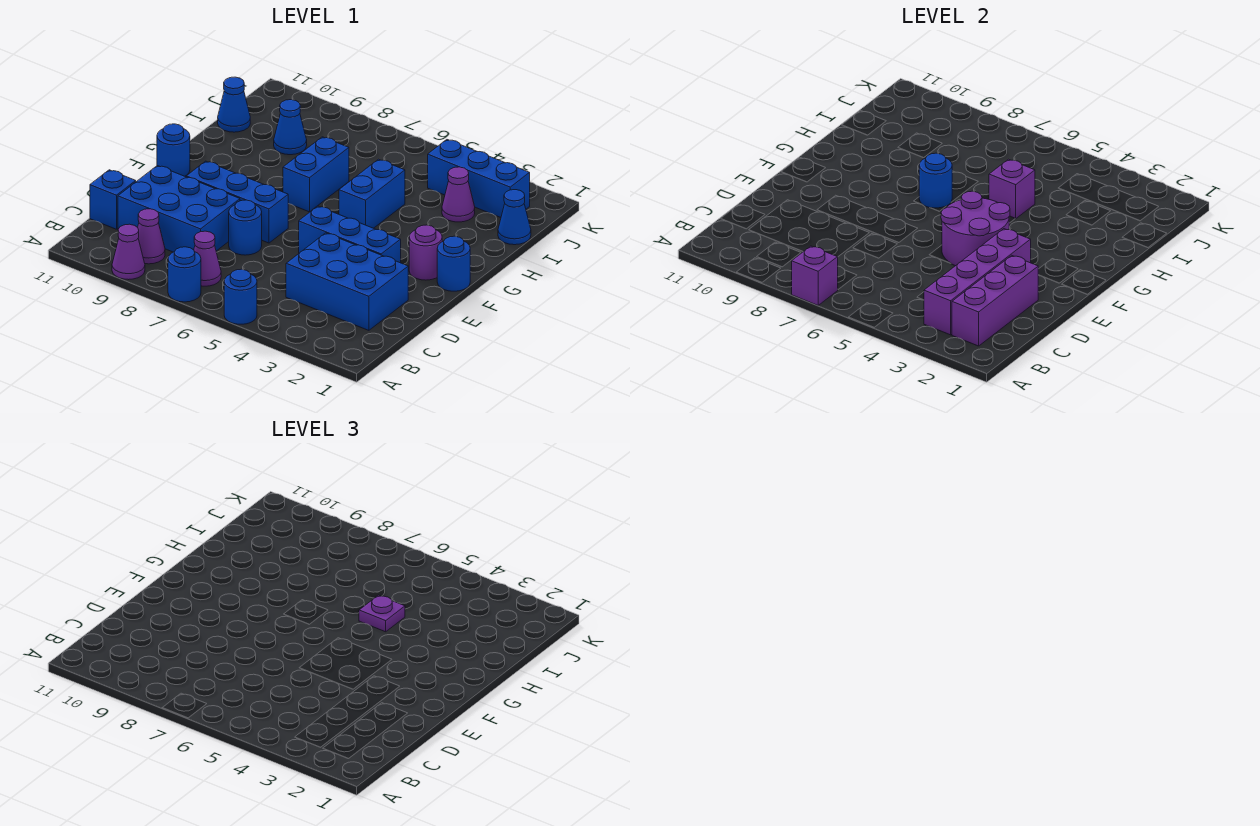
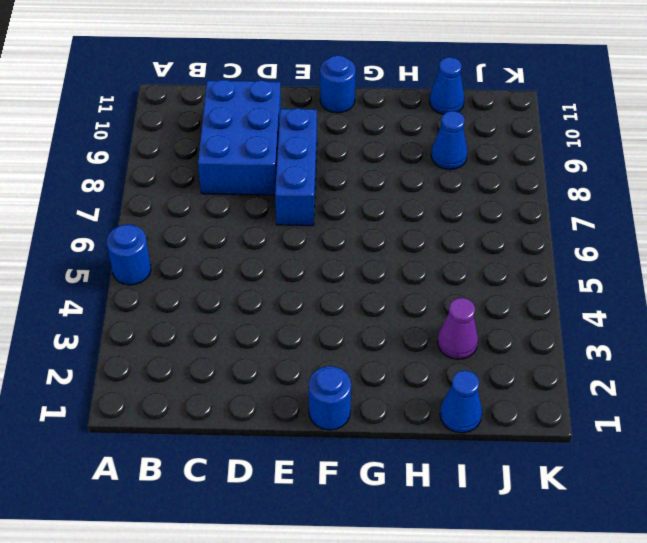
none -> blue 1x1 round brick [168,247,201,302]
none -> purple 1x1 cone [112,224,145,280]
none -> purple 1x1 cone [194,231,221,286]

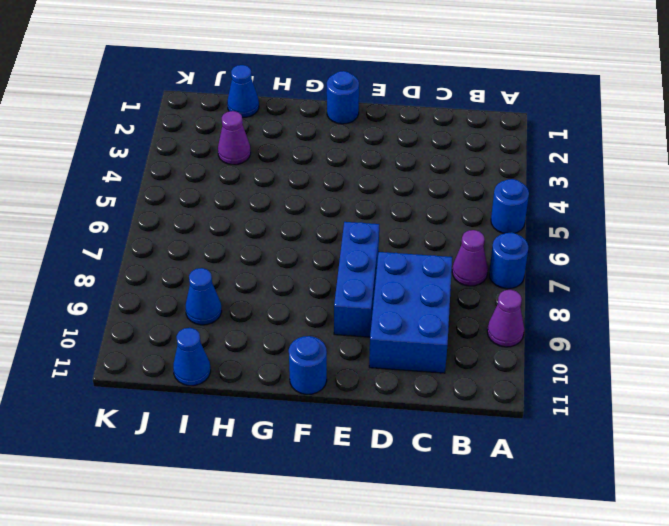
none -> purple 1x1 cone [138,209,165,264]
none -> blue 2x3 brick [286,233,408,330]
none -> blue 1x1 brick [90,170,136,229]

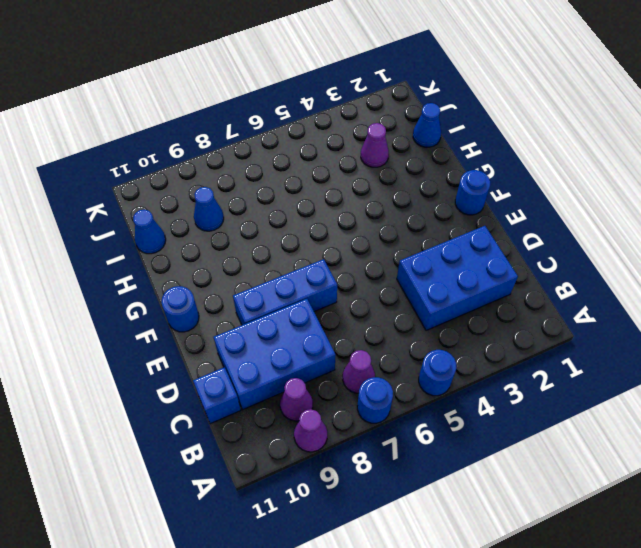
none -> blue 1x1 round brick [229,200,262,255]
none -> blue 1x3 brick [299,206,401,263]
none -> purple 1x1 round brick [409,225,442,280]

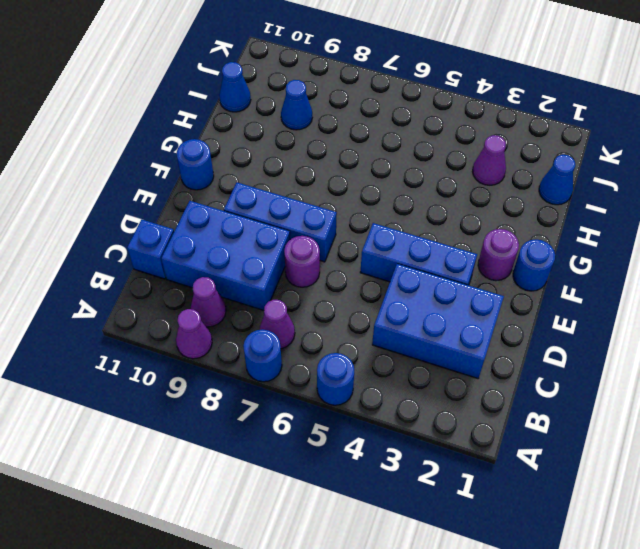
purple 1x1 round brick [284,236,320,287] -> blue 1x1 round brick [229,200,262,255]
none -> blue 1x2 brick [339,159,405,228]
none -> blue 1x2 brick [283,137,349,212]
none -> blue 1x3 brick [428,140,530,217]

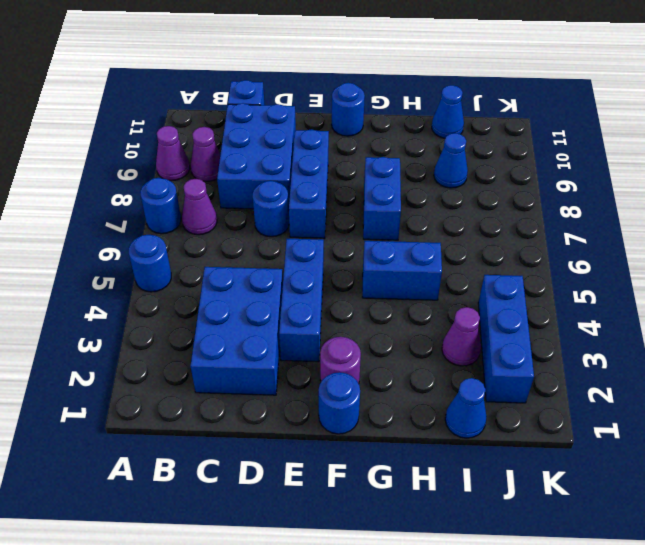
blue 1x2 brick [363,157,401,240] -> blue 1x2 brick turned to [283,137,349,212]
none -> purple 1x1 brick [792,246,838,305]
none -> purple 1x3 brick [952,255,1038,346]
none -> purple 1x4 brick [924,229,1031,335]

